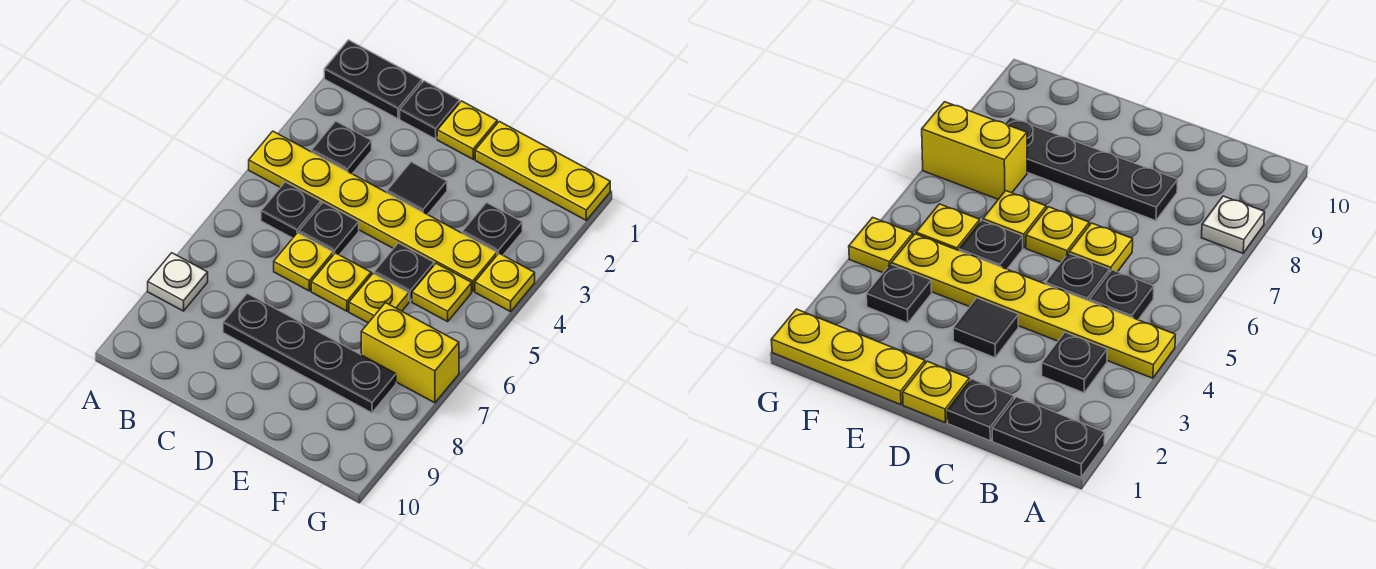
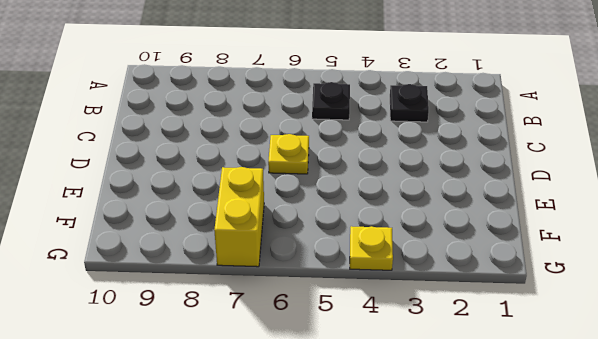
none -> black 1x2 plate [324,40,422,119]
none -> yellow 1x6 plate [249,131,497,291]
none -> white 1x1 plate [148,253,208,311]

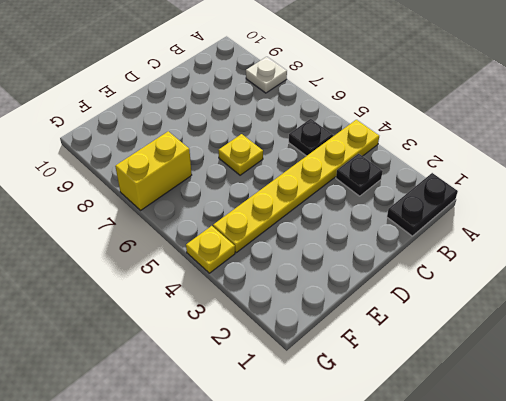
none -> black 1x1 plate [400,81,460,139]
none -> black 1x1 plate [299,202,359,255]
none -> yellow 1x1 plate [274,233,333,291]

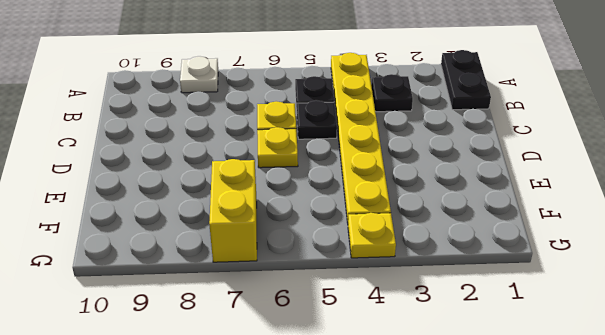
none -> black 1x1 plate [400,81,460,139]
none -> black 1x4 plate [223,294,396,413]
none -> yellow 1x1 plate [437,101,497,159]

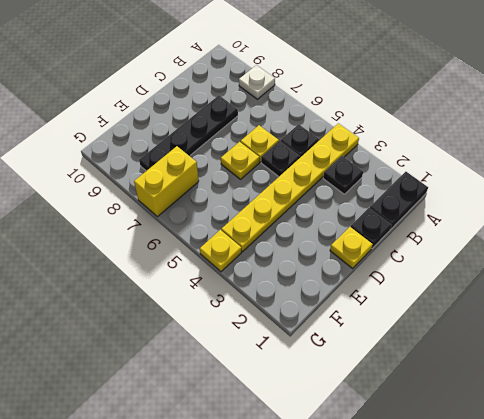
none -> black 1x1 tile [387,162,447,215]
none -> yellow 1x3 plate [475,121,610,220]
none -> black 1x1 plate [374,243,434,301]

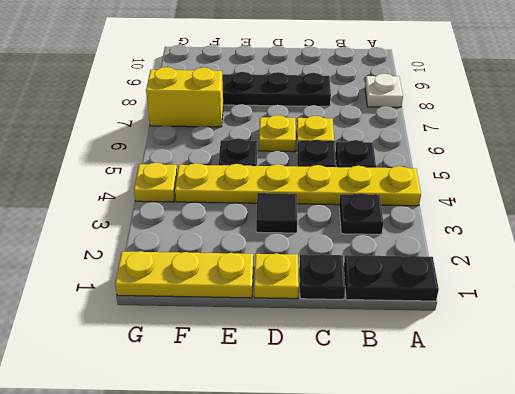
none -> yellow 1x1 plate [349,273,409,323]
none -> black 1x1 plate [462,203,522,255]
none -> yellow 1x1 plate [412,263,472,322]

